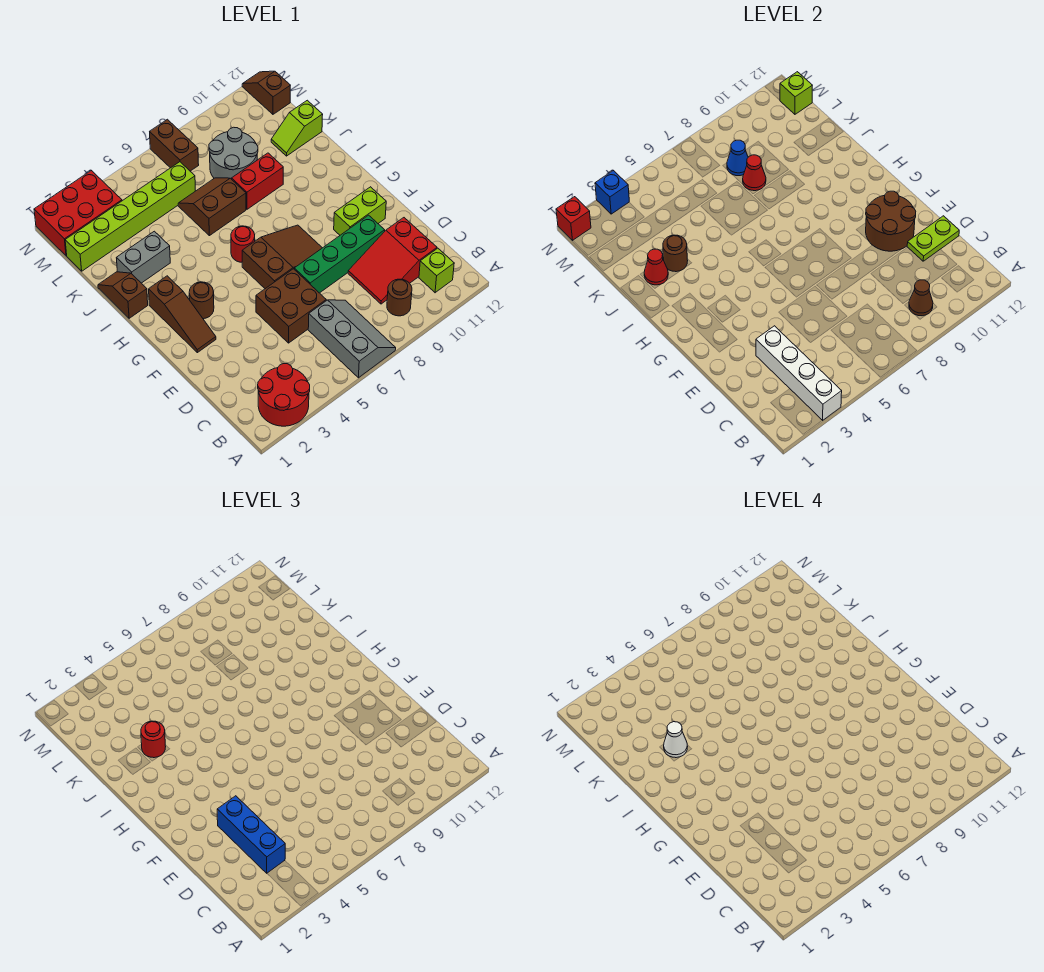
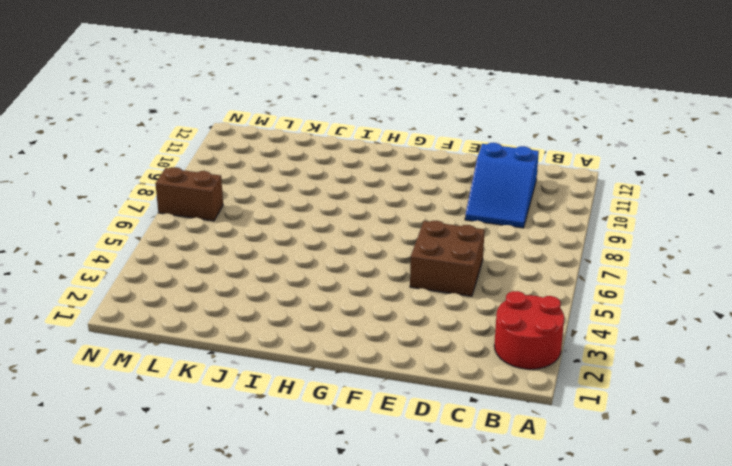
blue 2x3 slope [465,143,539,228] -> red 2x3 slope [348,218,437,304]
none -> grey 2x3 slope [308,300,396,378]
none -> brown 1x1 round brick [387,279,412,316]
none -> lime 1x1 brick [419,248,454,293]
none -> green 1x4 brick [294,215,385,293]

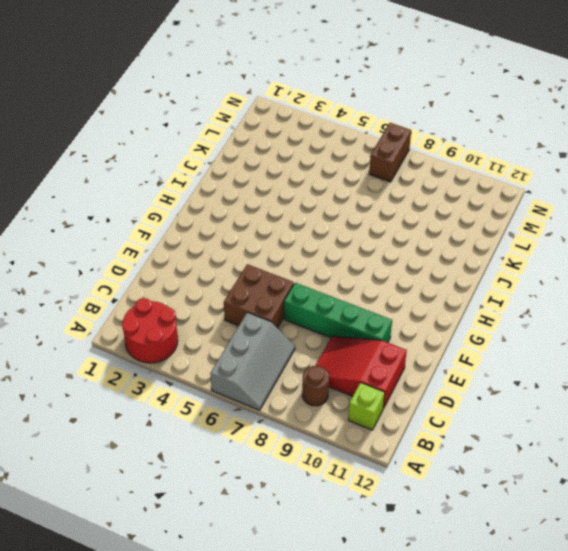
none -> brown 1x3 slope [149,276,216,353]
none -> brown 2x3 slope [242,225,322,289]
none -> lime 1x2 brick [334,187,386,235]
none -> brown 1x1 round brick [189,282,214,319]

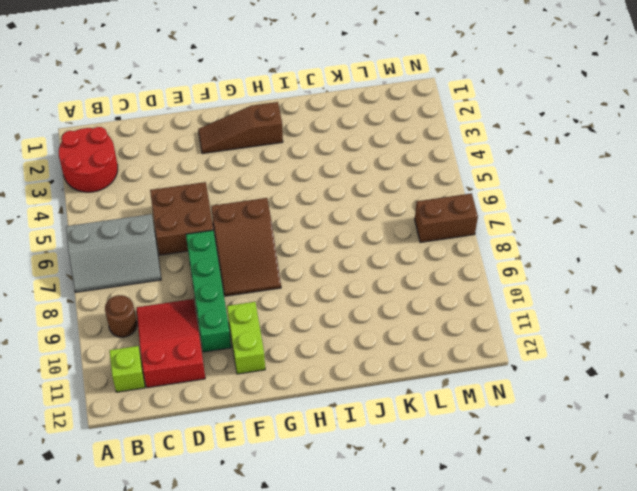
none -> brown 1x1 round brick [189,282,214,319]
none -> red 1x1 round brick [231,226,255,262]
none -> brown 1x2 slope [98,272,148,318]
none -> grey 1x2 brick [117,231,170,283]

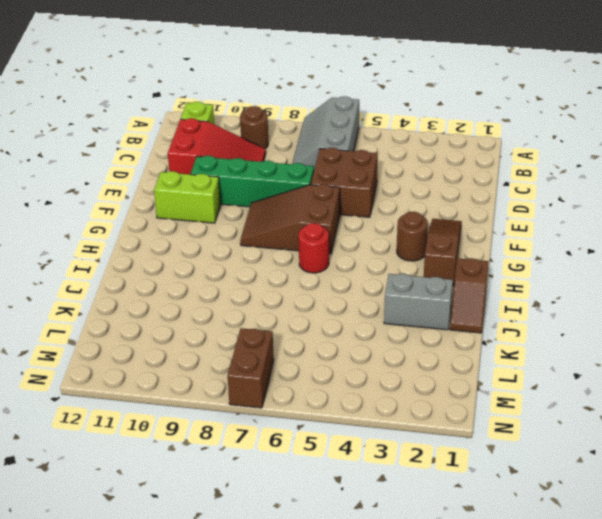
none -> red 2x2 round brick [258,364,310,426]
none -> brown 2x2 slope [178,178,246,236]
none -> red 1x2 brick [232,153,283,209]
none -> grey 2x2 round brick [209,127,258,179]

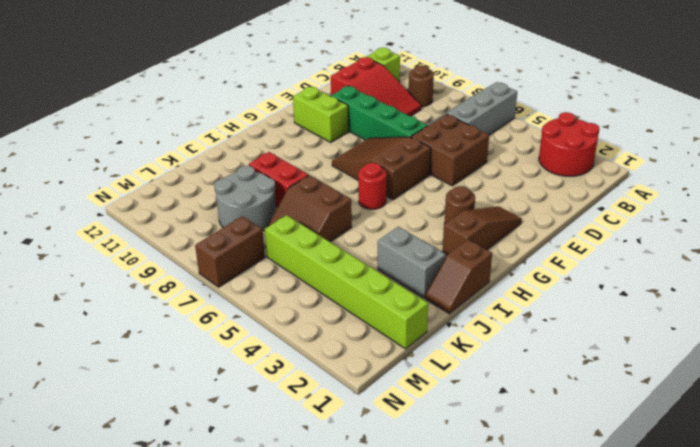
none -> lime 1x2 slope [271,100,323,156]
none -> red 2x3 brick [34,171,122,256]
none -> brown 1x2 slope [242,71,290,114]
none -> white 1x4 brick [756,326,842,420]

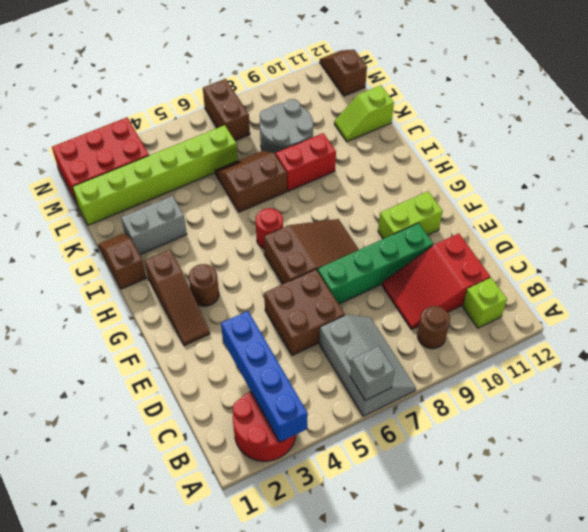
blue 1x4 brick [221,311,308,442] -> white 1x4 brick [756,326,842,420]
grey 1x1 brick [350,346,394,400] -> none
none -> brown 1x1 cone [909,280,933,316]
none -> lime 1x2 plate [907,216,959,261]
none -> brown 2x2 round brick [866,191,916,251]
none -> red 1x1 cone [644,249,668,285]

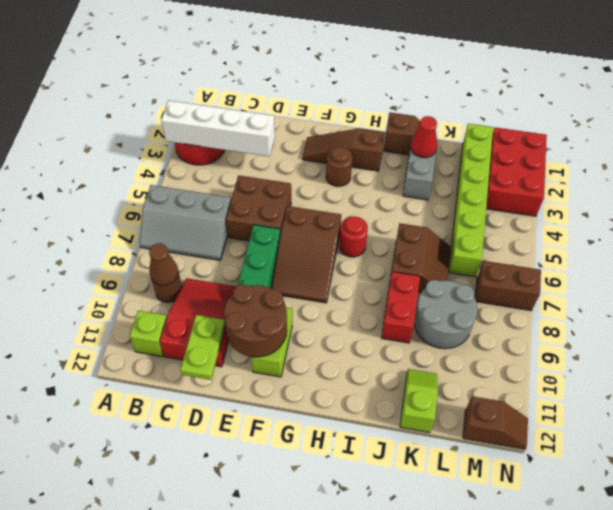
none -> brown 1x1 round brick [663,235,688,272]
none -> red 1x1 cone [743,155,766,191]
none -> blue 1x1 cone [727,140,748,176]
none -> lime 1x1 brick [780,72,812,114]

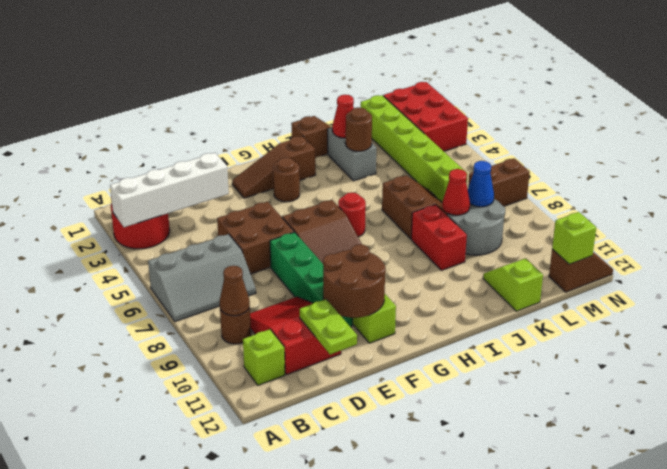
none -> red 1x1 brick [556,197,591,240]
none -> blue 1x1 brick [595,171,629,214]
none -> blue 1x3 brick [217,796,285,873]
none -> red 1x1 round brick [141,721,166,758]

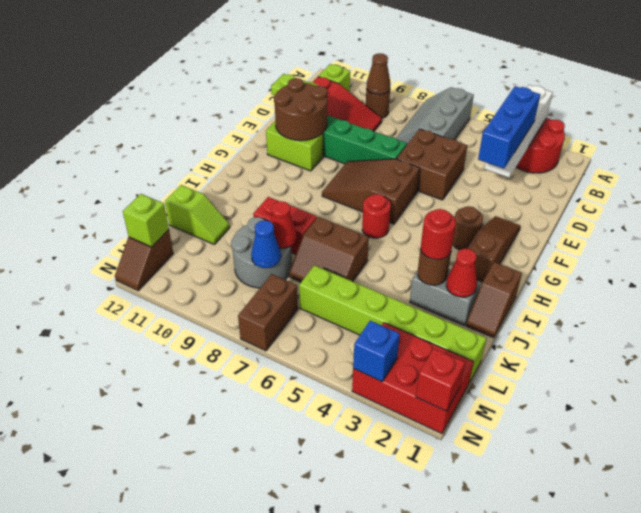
none -> white 1x1 cone [664,722,688,758]

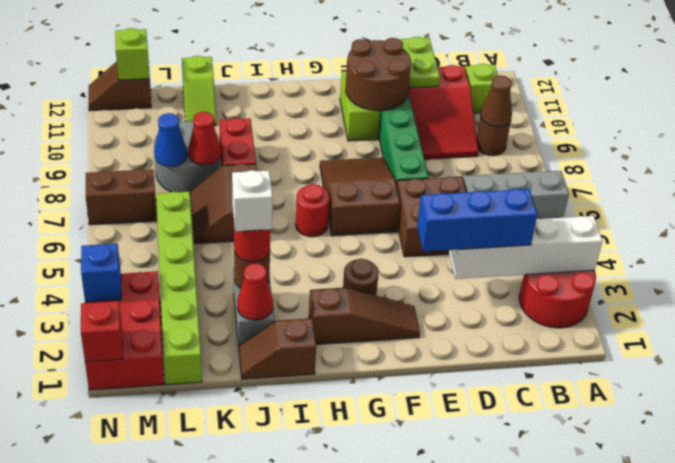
white 1x1 brick [232,170,273,232] -> white 1x1 cone [664,722,688,758]

